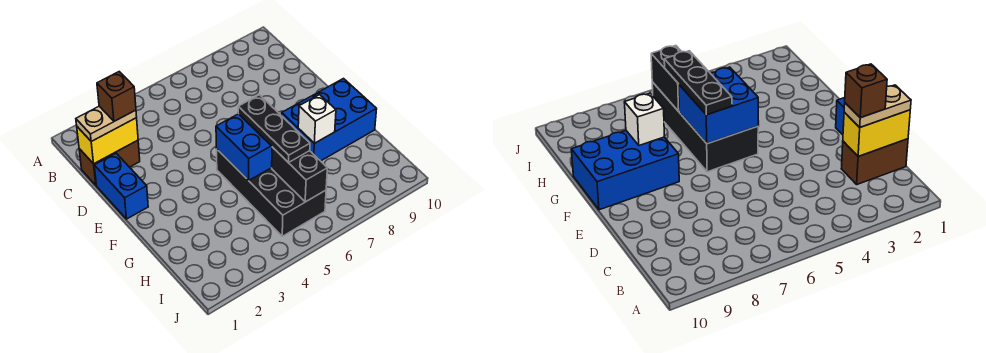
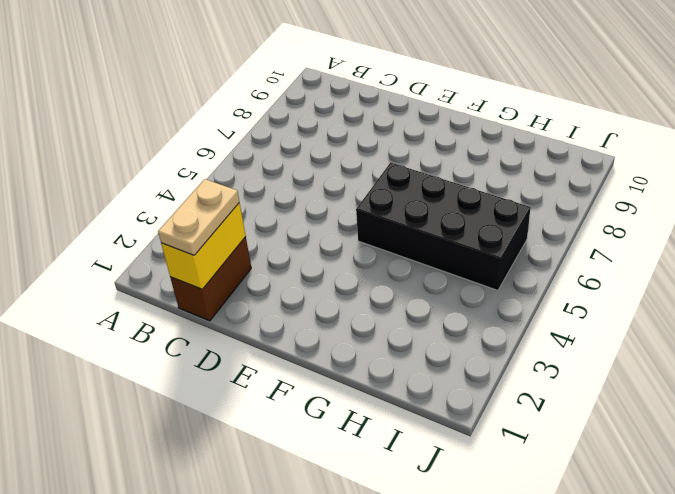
none -> blue 1x2 brick [94,153,148,219]
none -> blue 2x3 brick [282,79,377,161]

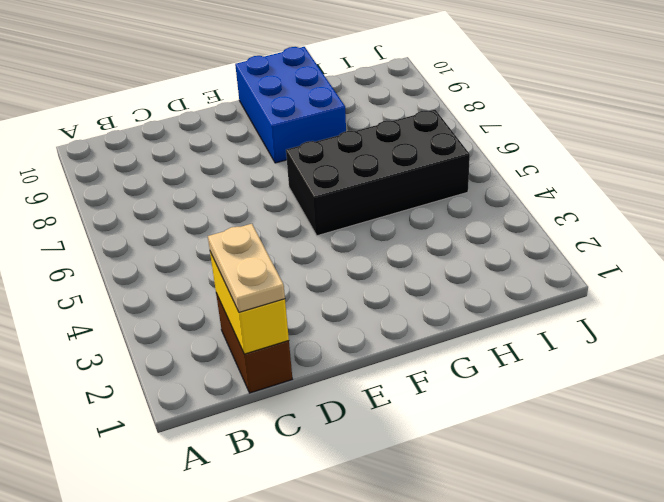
none -> blue 1x2 brick [94,153,148,219]
none -> blue 2x2 brick [216,114,272,181]

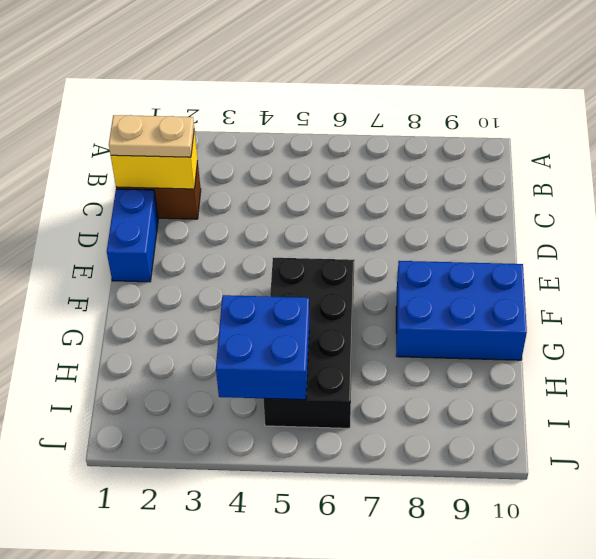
blue 2x2 brick [216,295,309,400] -> blue 2x2 brick moved to [216,114,272,181]
none -> white 1x1 brick [298,95,336,143]
none -> black 1x2 brick [272,147,327,202]

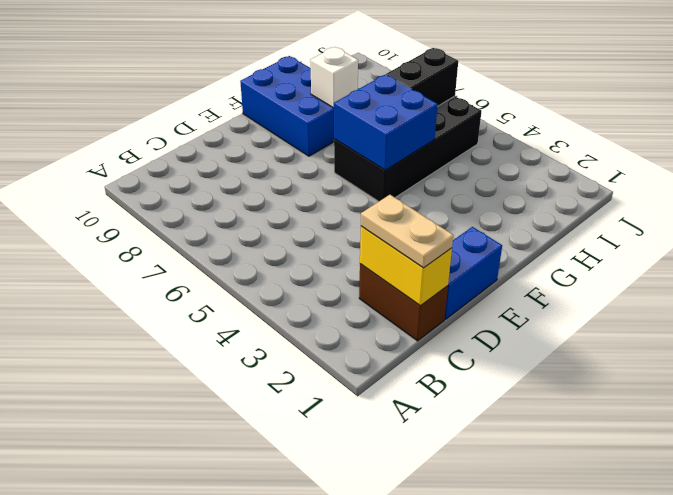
none -> black 1x3 plate [238,95,310,163]
none -> brown 1x1 brick [97,72,136,121]

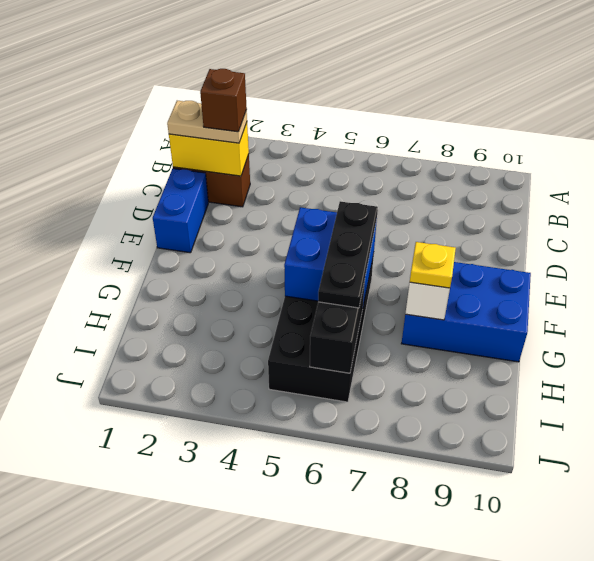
yellow 1x1 plate [410,242,456,288] -> none

